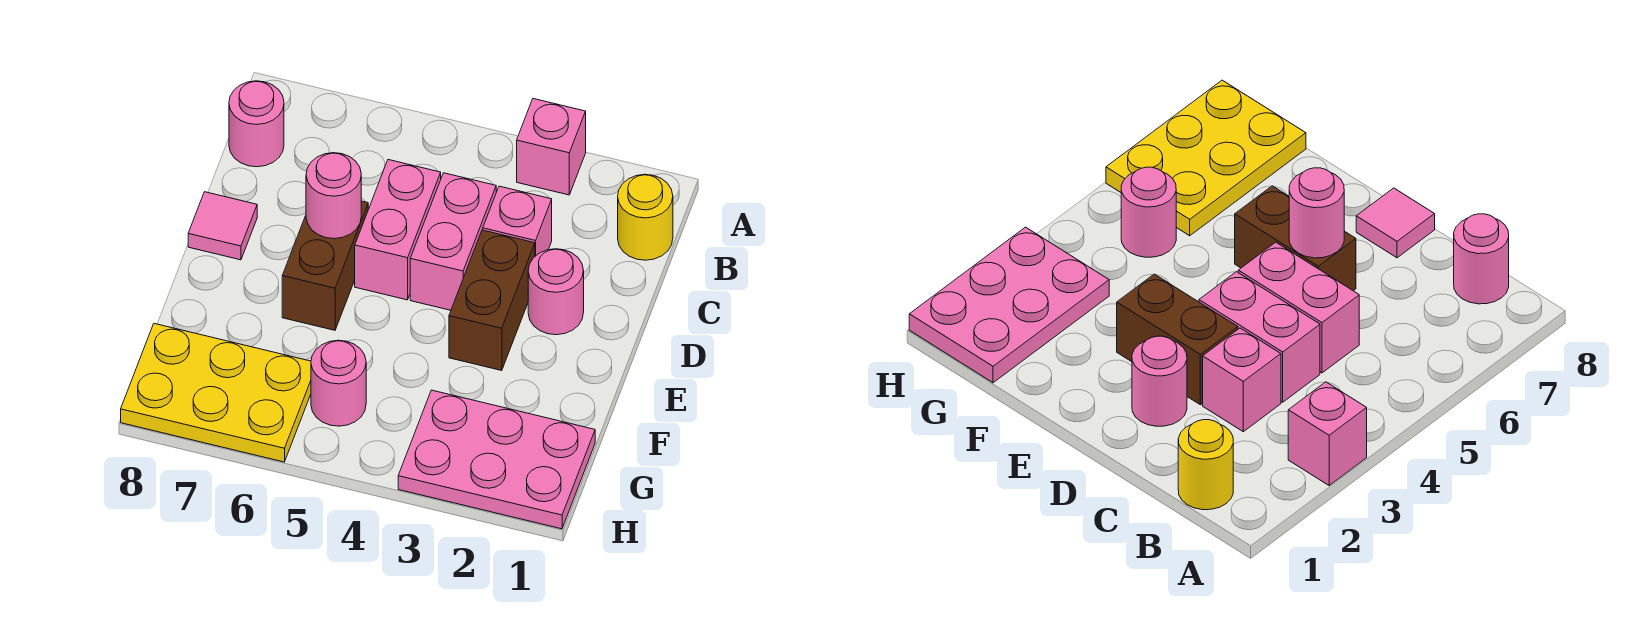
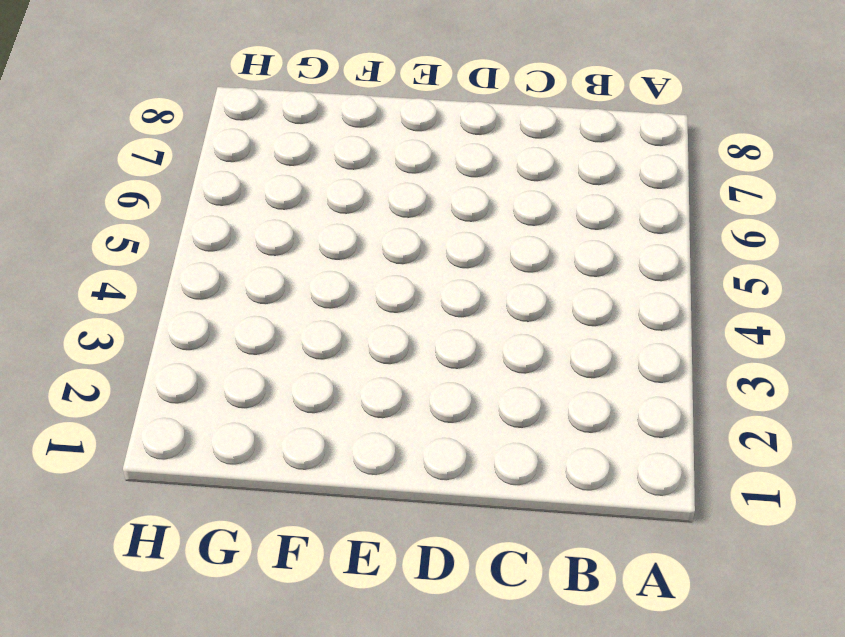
none -> pink 1x1 brick [517,99,586,195]
none -> yellow 1x1 round brick [618,174,673,260]
none -> pink 1x1 round brick [229,81,284,167]

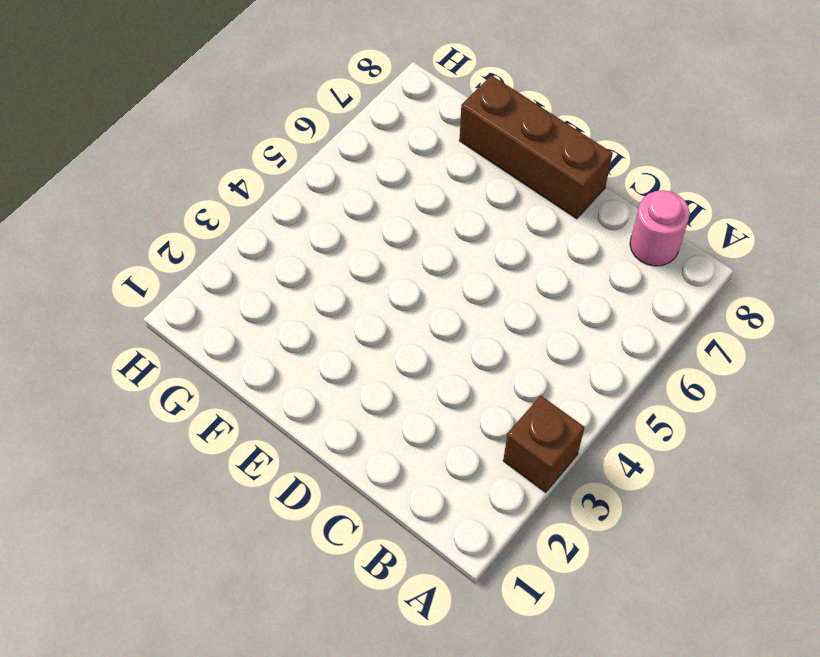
brown 1x1 brick [503,396,585,493] -> pink 1x1 brick [517,99,586,195]
brown 1x3 brick [459,75,613,219] -> pink 1x1 tile [188,192,257,260]
none -> yellow 1x1 round brick [618,174,673,260]
none -> pink 1x1 brick [483,186,552,256]
none -> pink 1x2 brick [410,173,496,310]

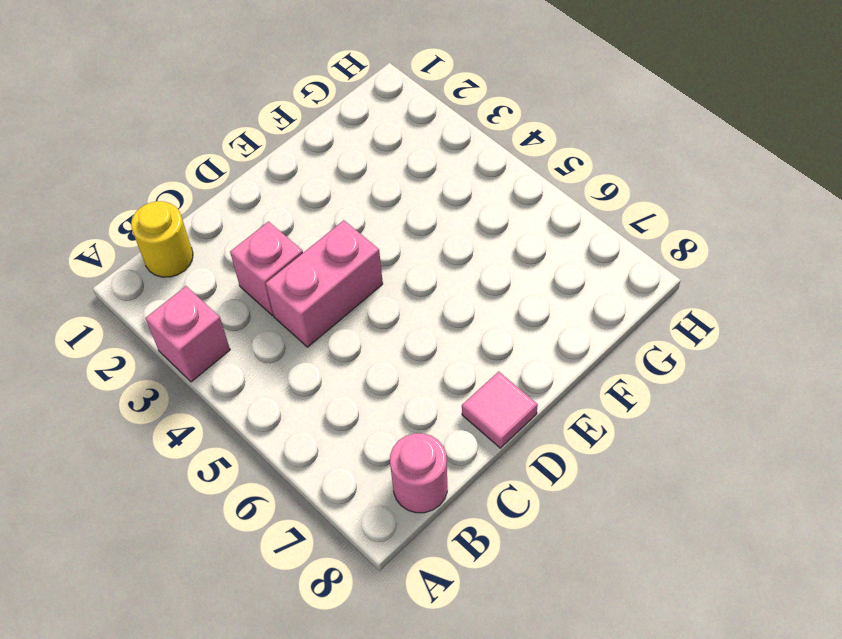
none -> pink 1x2 brick [355,160,441,300]
none -> pink 1x1 round brick [528,249,584,335]
none -> brown 1x2 brick [449,230,535,371]

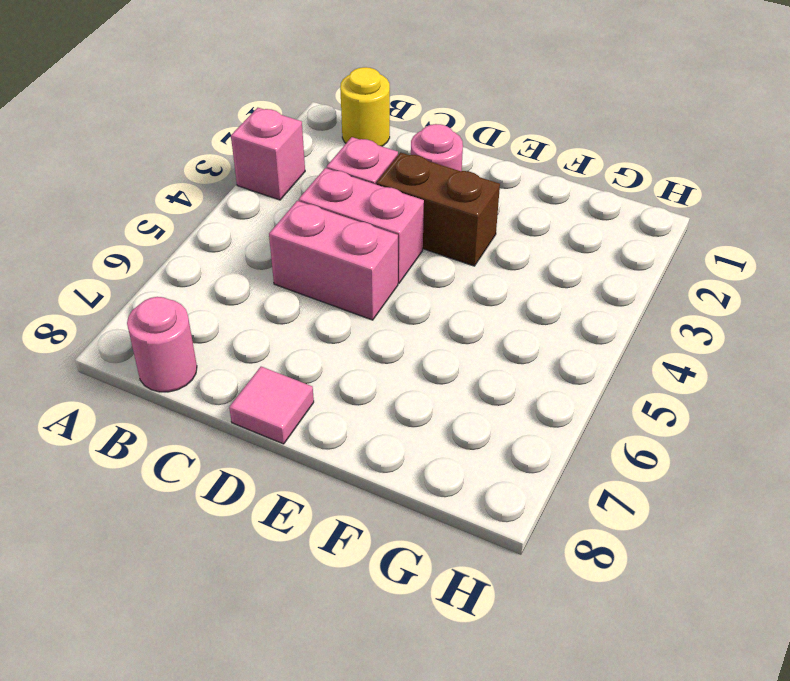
none -> brown 1x2 brick [282,201,368,330]
none -> pink 2x3 plate [398,390,595,529]
none -> pink 1x1 round brick [311,340,366,426]

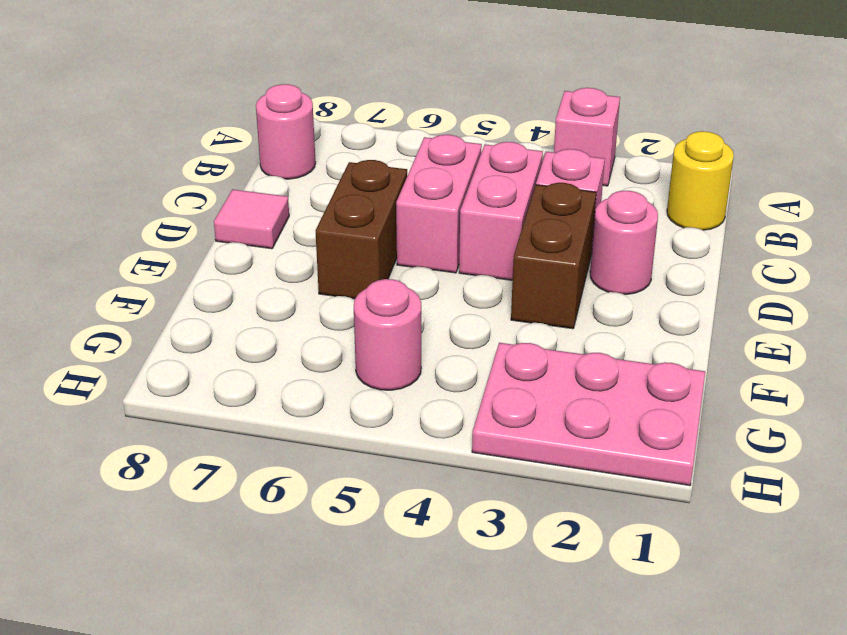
none -> yellow 2x3 plate [121,324,311,462]
none -> pink 1x1 round brick [306,153,361,239]

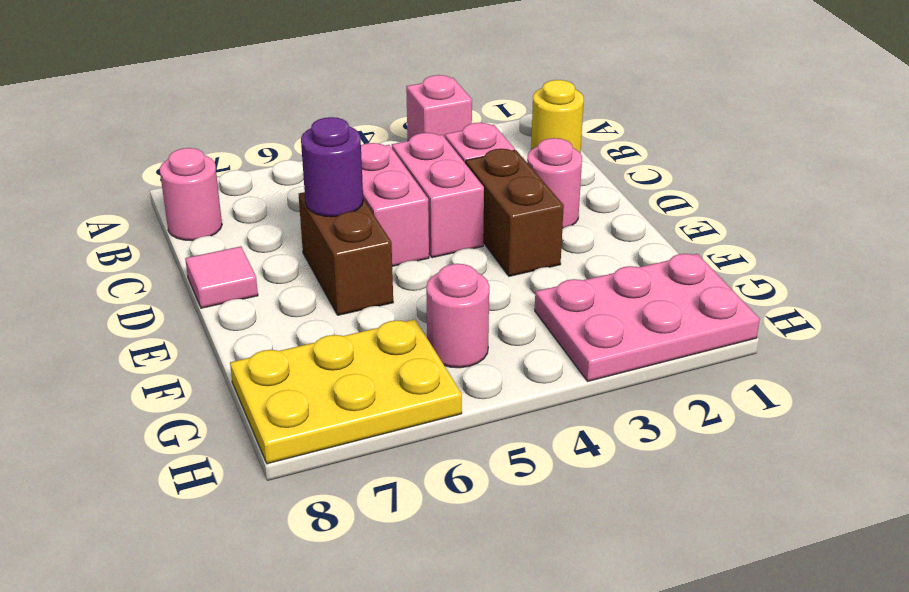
purple 1x1 round brick [301,117,363,217] -> pink 1x1 round brick [306,153,361,239]

